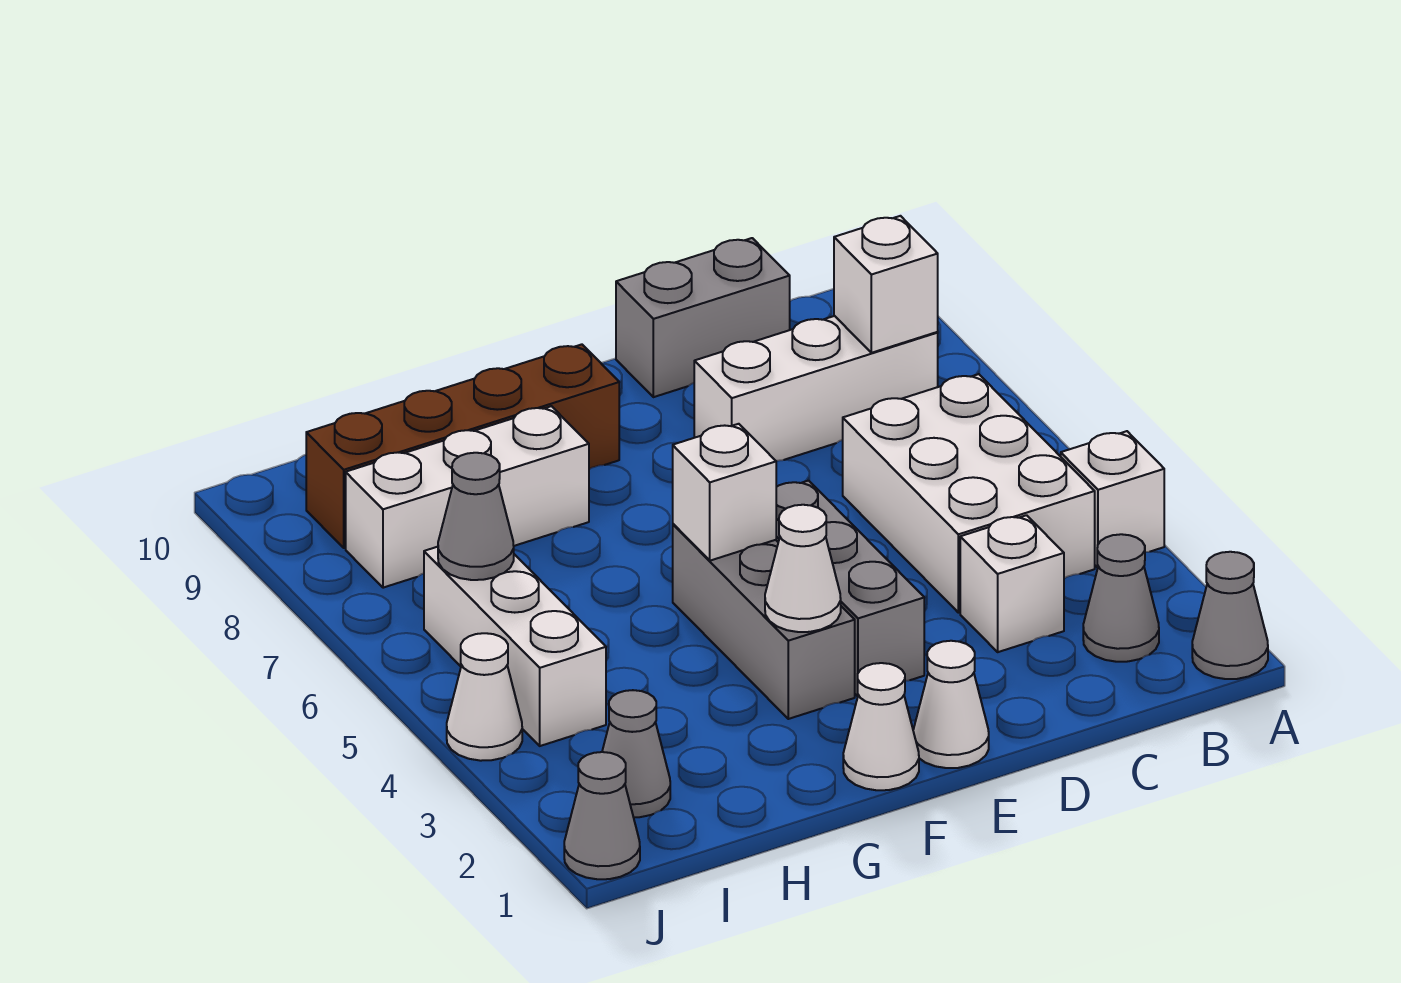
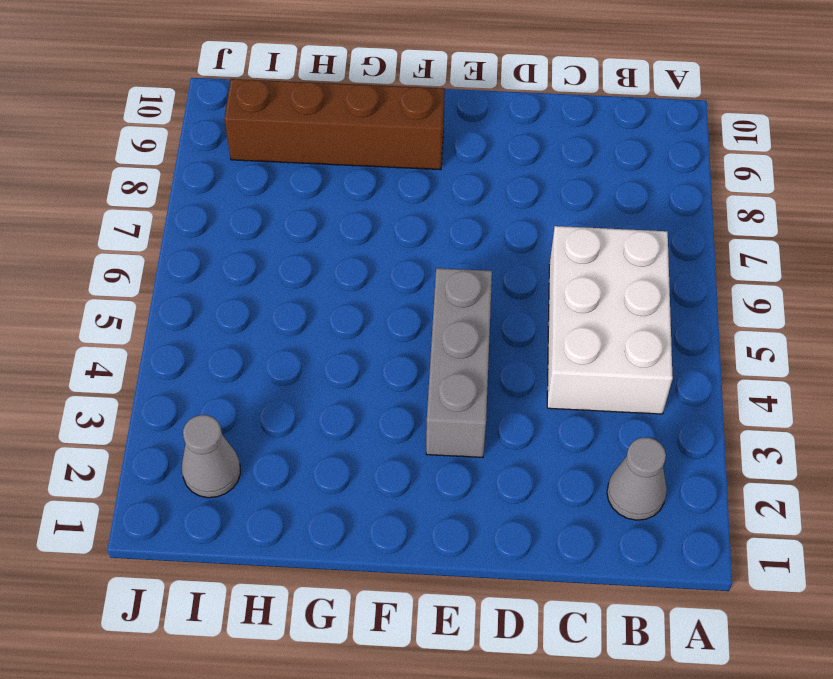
none -> grey 1x1 cone [1192,552,1268,679]
none -> white 1x1 brick [1061,431,1164,568]
none -> white 1x3 brick [694,316,938,461]

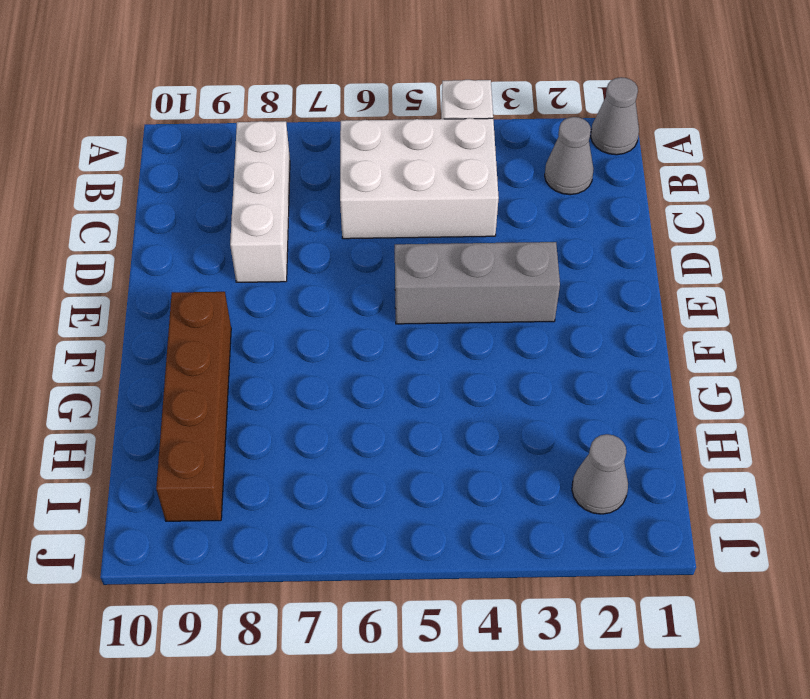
none -> white 1x1 brick [960,515,1064,652]
none -> grey 1x2 brick [616,238,790,397]
none -> white 1x1 cone [913,641,989,768]

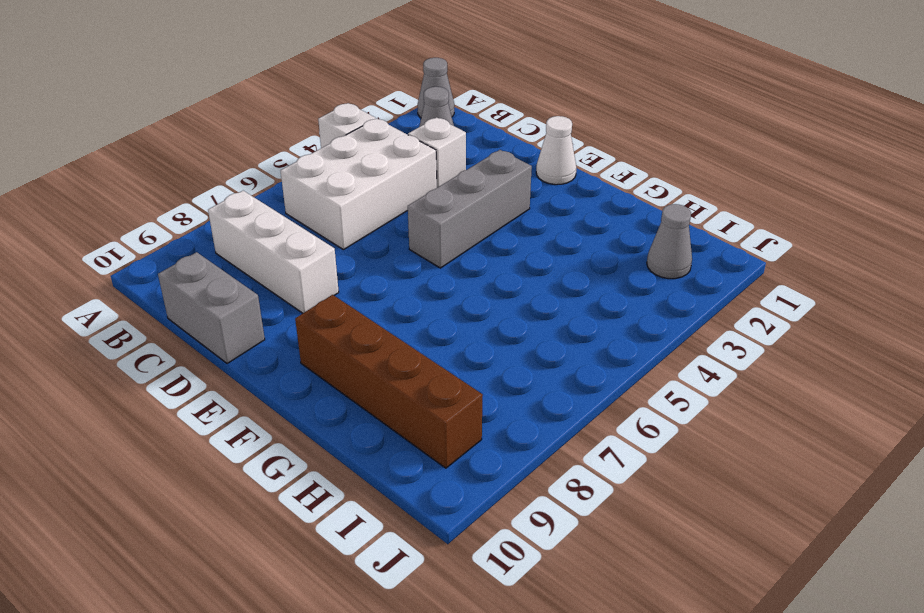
none -> white 1x1 cone [843,663,919,790]
none -> grey 1x3 brick [673,524,855,719]
none -> white 1x3 brick [346,406,589,588]

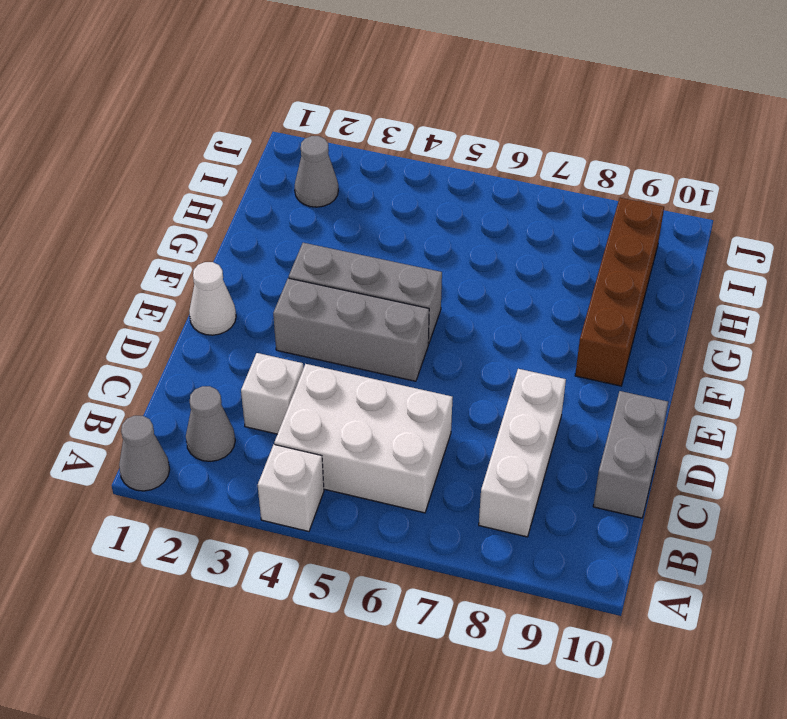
none -> white 1x1 cone [843,663,919,790]
none -> white 1x3 brick [346,406,589,588]
none -> white 1x3 brick [424,547,606,746]

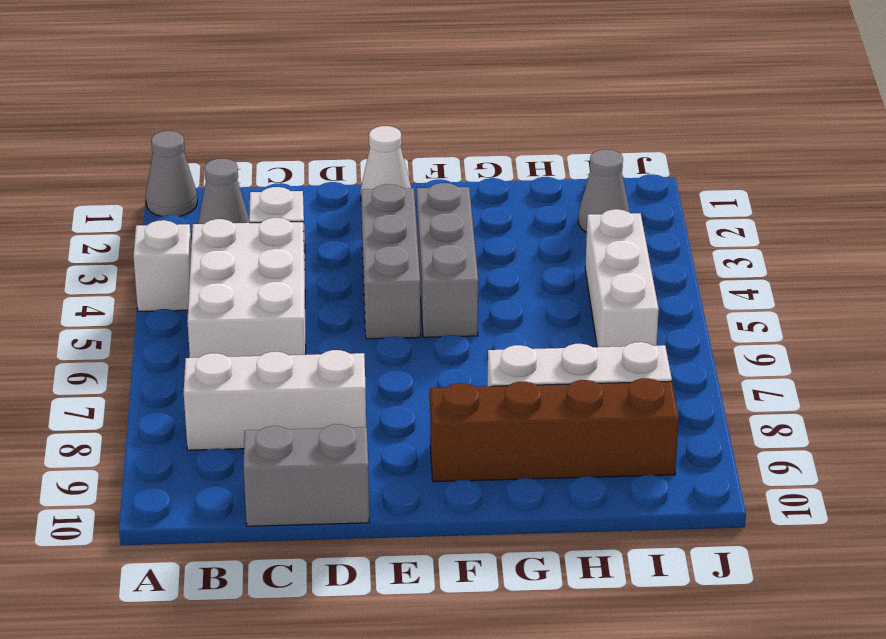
none -> white 1x1 cone [843,663,919,790]
none -> grey 1x1 cone [564,752,640,879]
none -> white 1x1 cone [447,633,522,761]

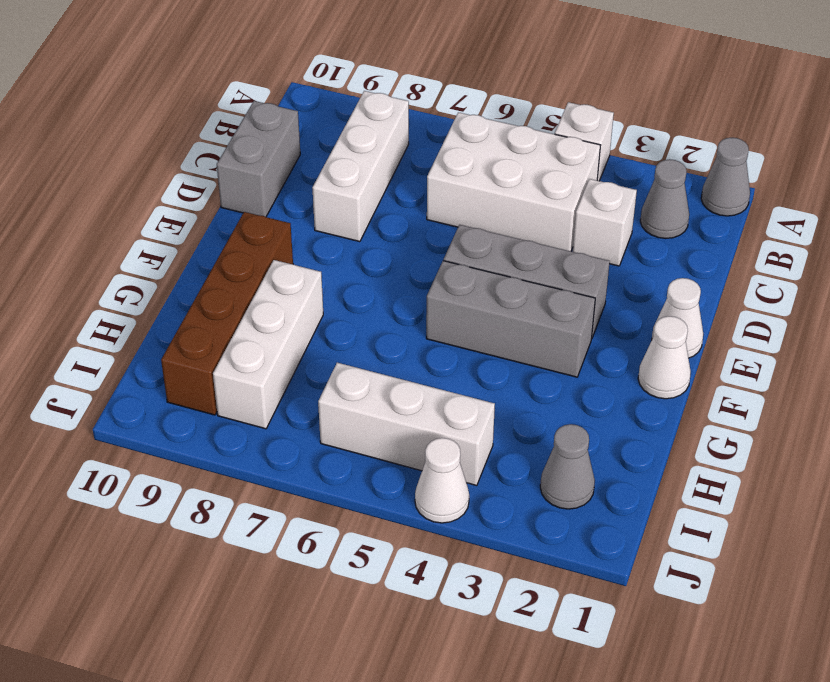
none -> grey 1x1 cone [564,752,640,879]
none -> white 1x1 brick [834,216,938,353]
none -> white 1x1 cone [765,505,841,632]

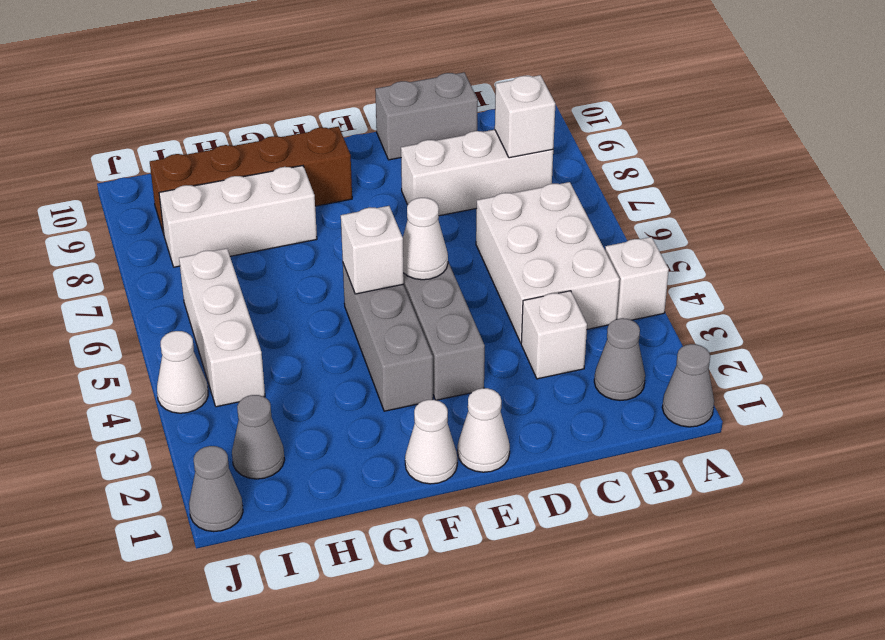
white 1x1 cone [403,198,448,280] -> white 1x1 cone moved to [765,505,841,632]
none -> grey 1x1 cone [438,453,514,580]

